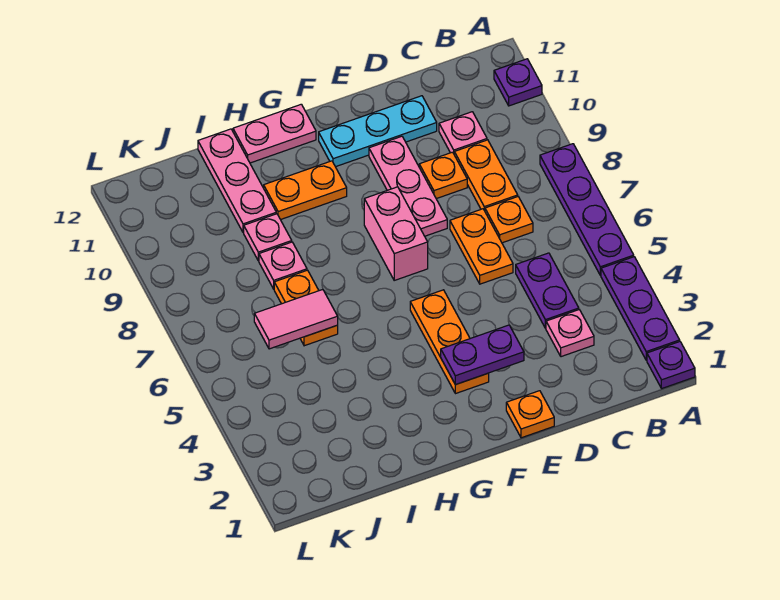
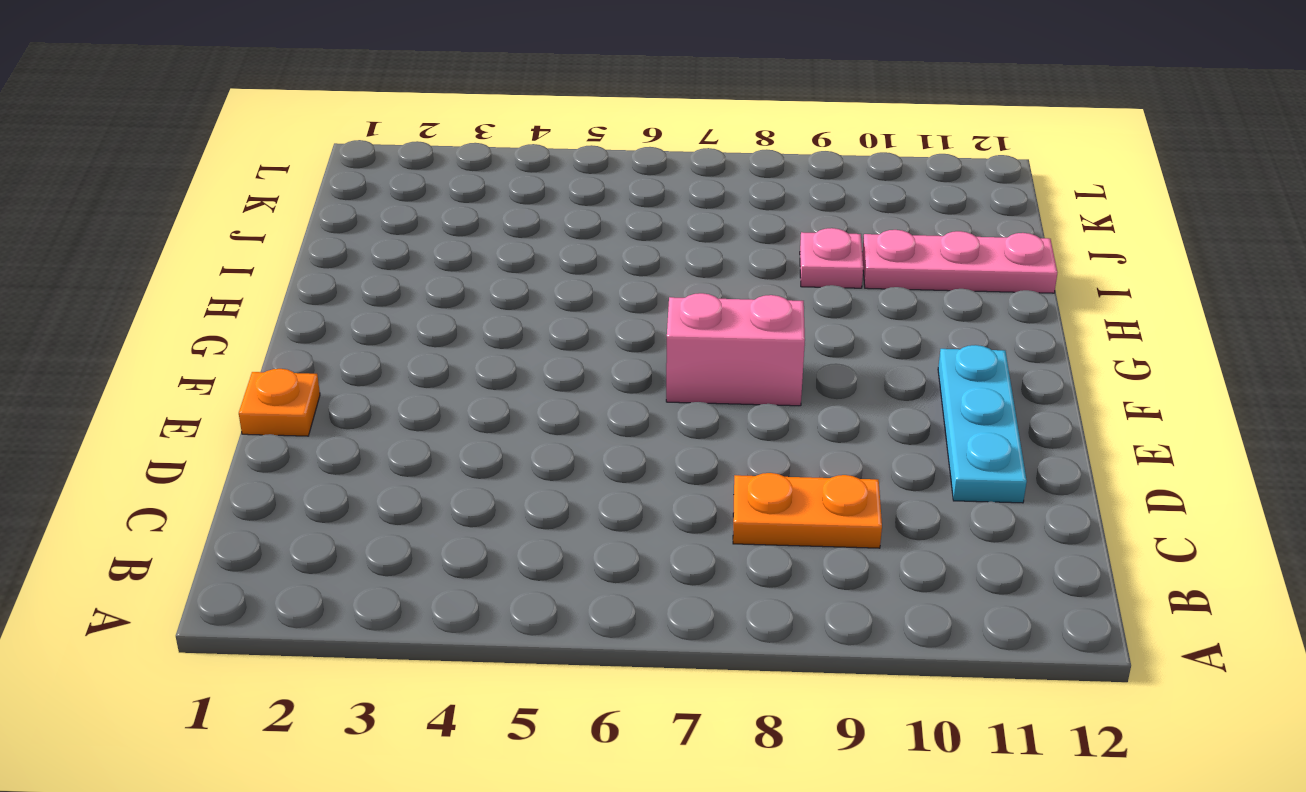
none -> purple 1x1 plate [647,342,695,389]
none -> purple 1x3 plate [601,257,680,360]
none -> purple 1x4 plate [540,144,634,276]

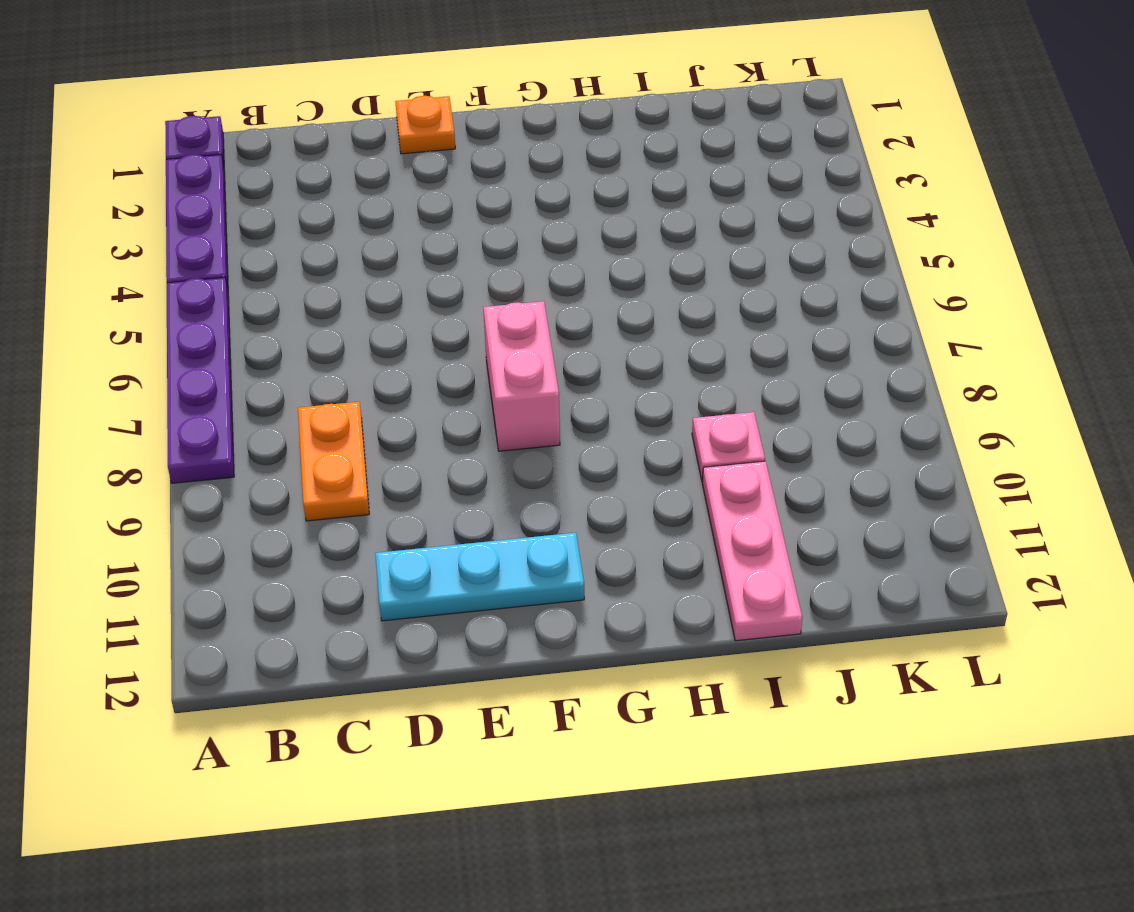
none -> purple 1x1 plate [494,59,542,106]
none -> pink 1x1 plate [546,310,594,357]
none -> purple 1x2 plate [516,253,579,328]

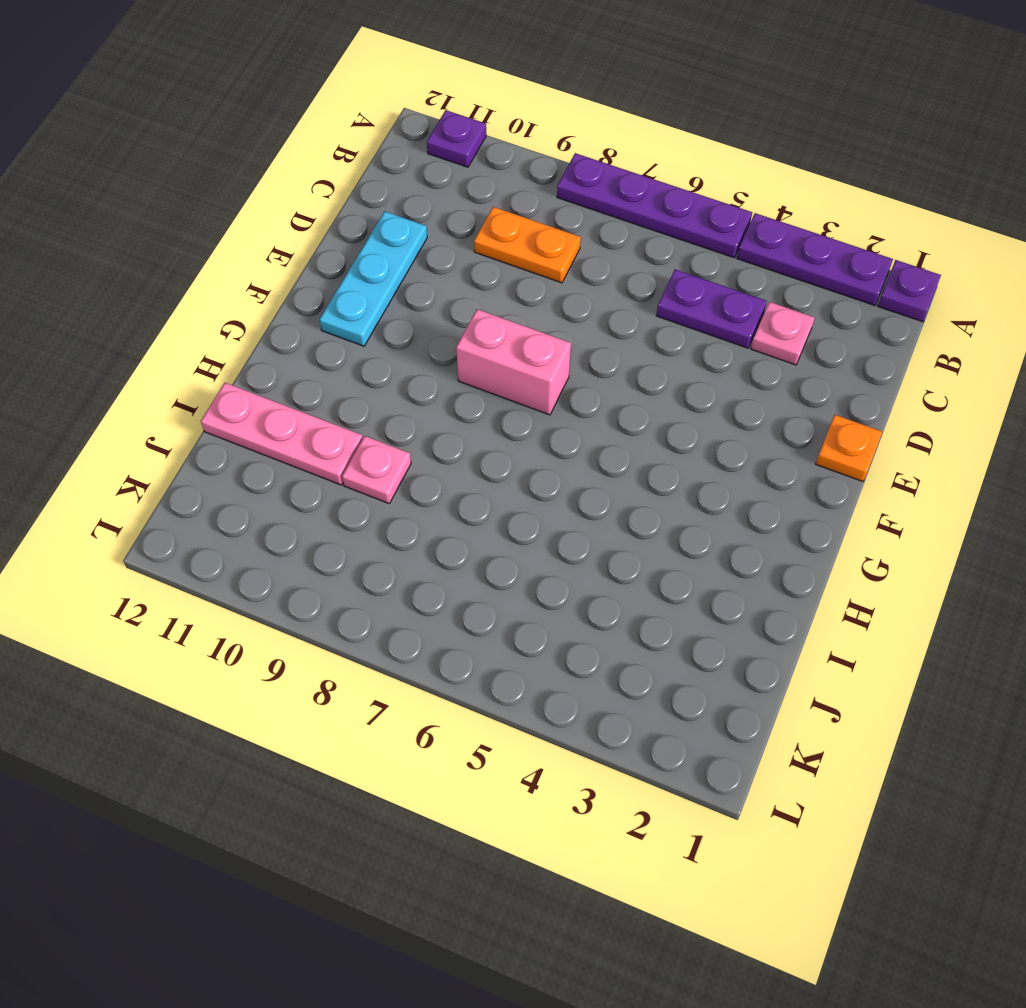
none -> orange 1x1 plate [485,197,533,243]
none -> pink 1x1 plate [439,112,487,153]
none -> orange 1x2 plate [450,209,513,284]

